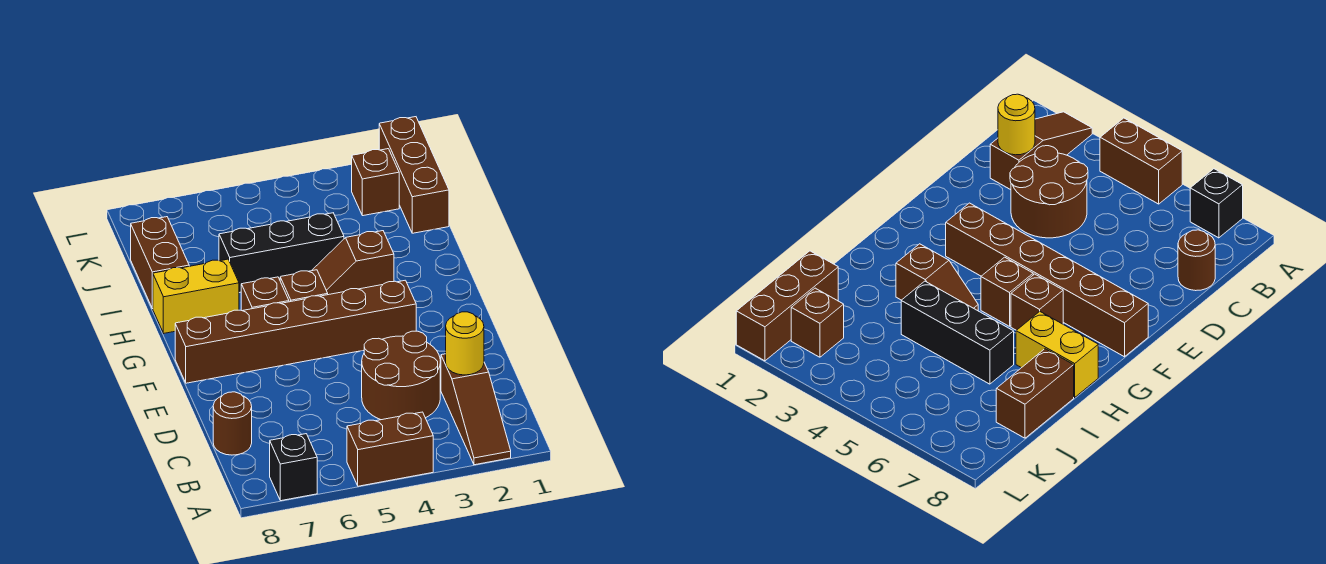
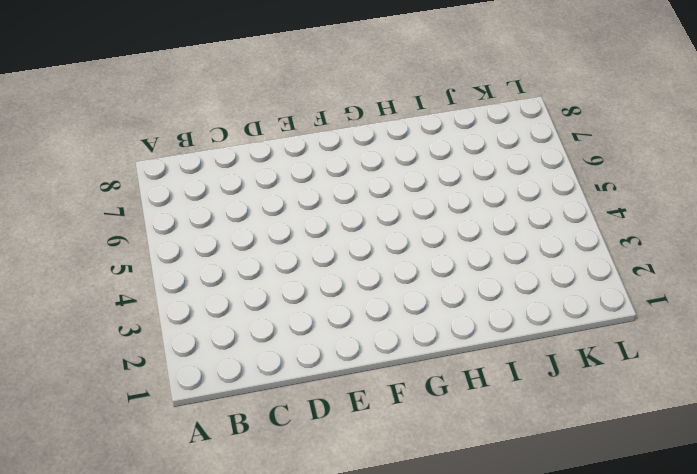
none -> brown 1x3 slope [441,354,511,465]
none -> brown 1x2 brick [347,412,433,486]
none -> black 1x1 brick [270,434,317,501]

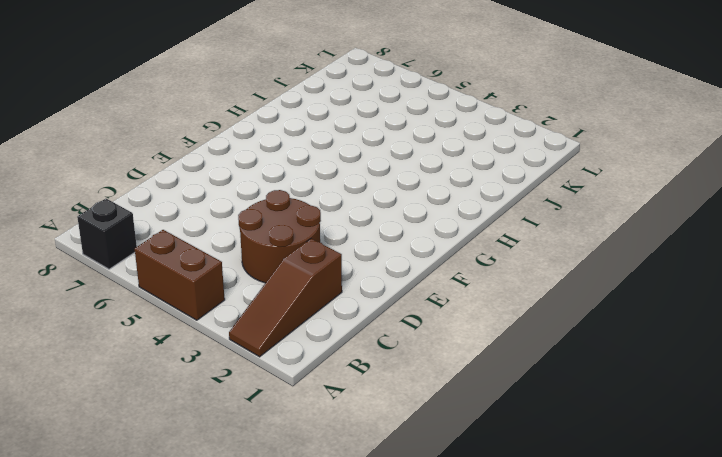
none -> brown 1x1 round brick [213,392,252,455]
none -> brown 1x6 brick [175,280,416,383]
none -> brown 1x1 brick [280,270,328,302]

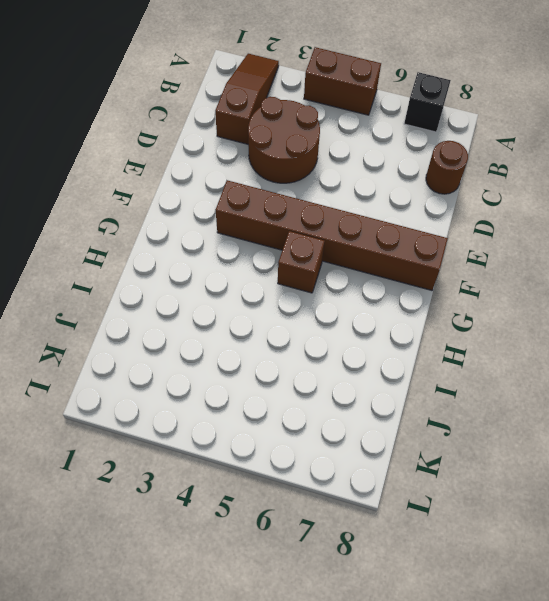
none -> brown 1x1 brick [241,277,289,311]
none -> brown 1x2 slope [312,231,394,295]
none -> yellow 1x2 brick [153,259,239,333]

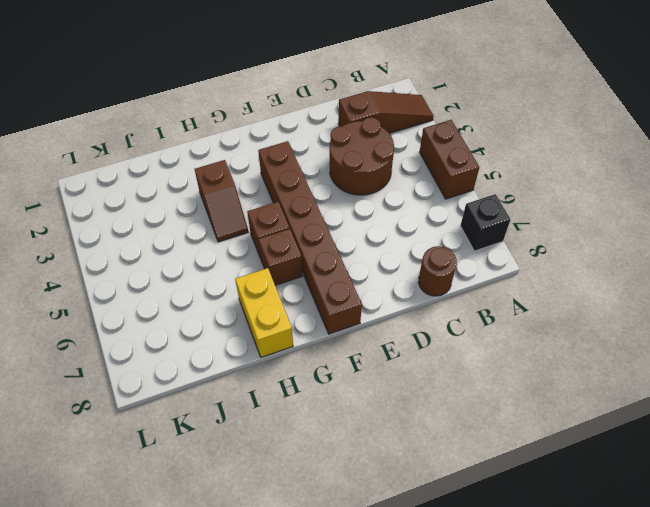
none -> black 1x3 brick [219,213,344,293]
none -> brown 1x2 brick [131,217,189,309]
none -> brown 1x3 brick [379,117,449,233]

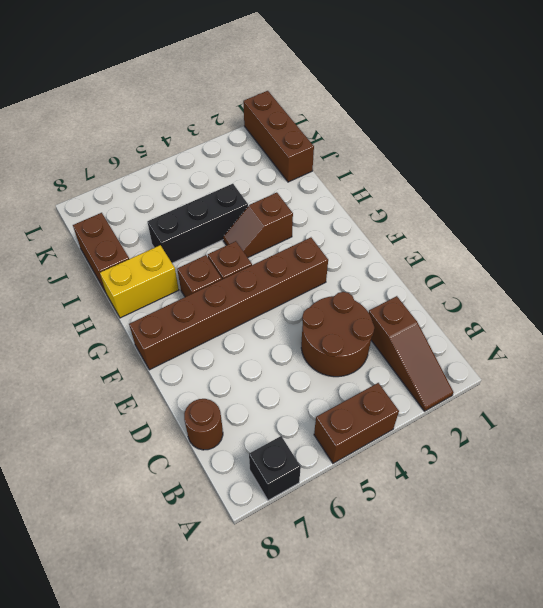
none -> brown 1x1 brick [352,149,399,216]
none -> yellow 1x1 round brick [446,312,484,375]

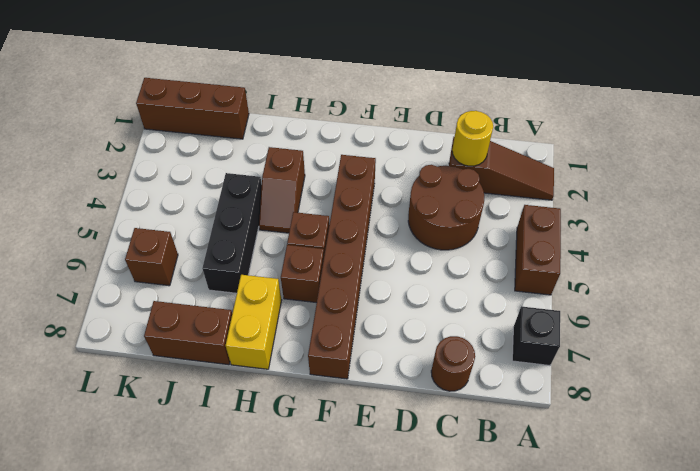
brown 1x1 brick [125,228,178,286] -> brown 1x1 brick moved to [352,149,399,216]

